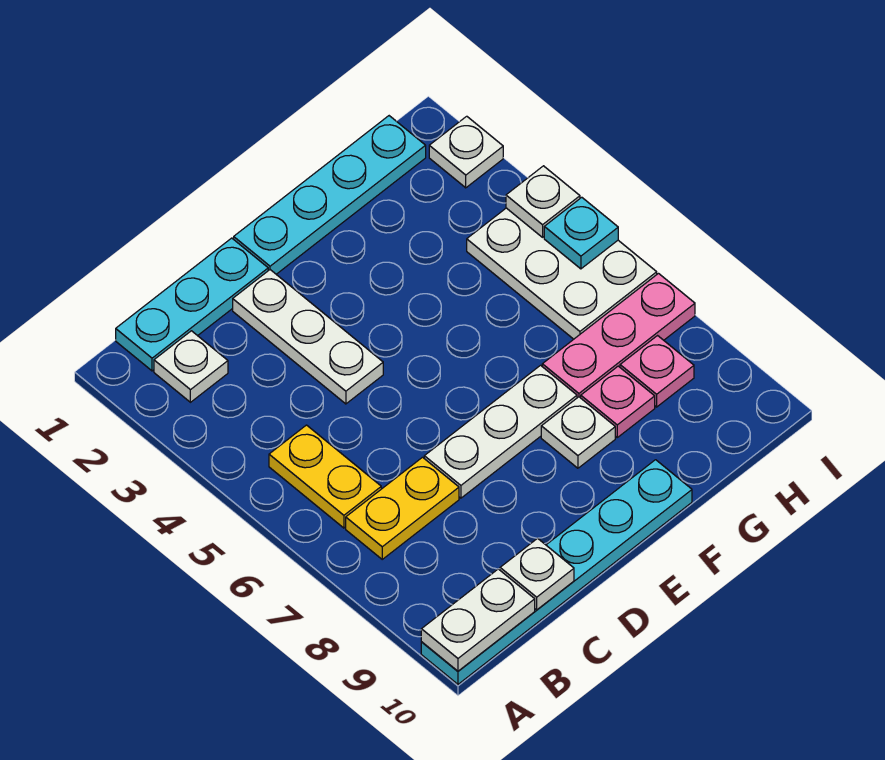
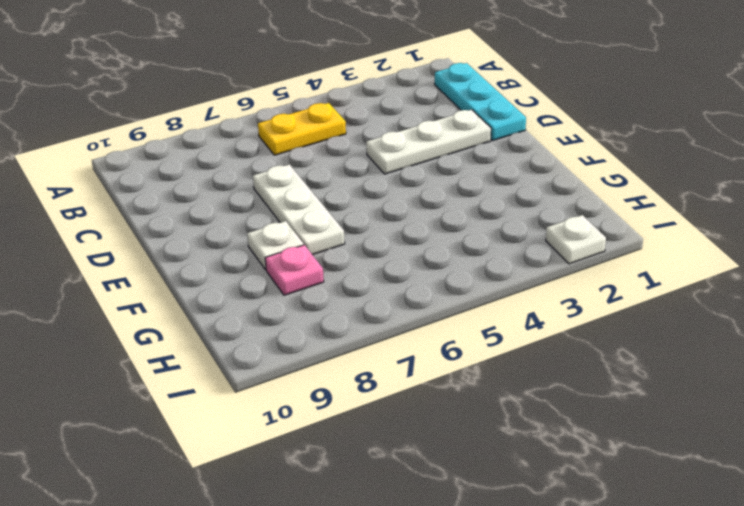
none -> cyan 1x6 plate [421,460,692,684]
none -> white 1x1 plate [154,331,228,402]
none -> yellow 1x2 plate [346,457,459,559]

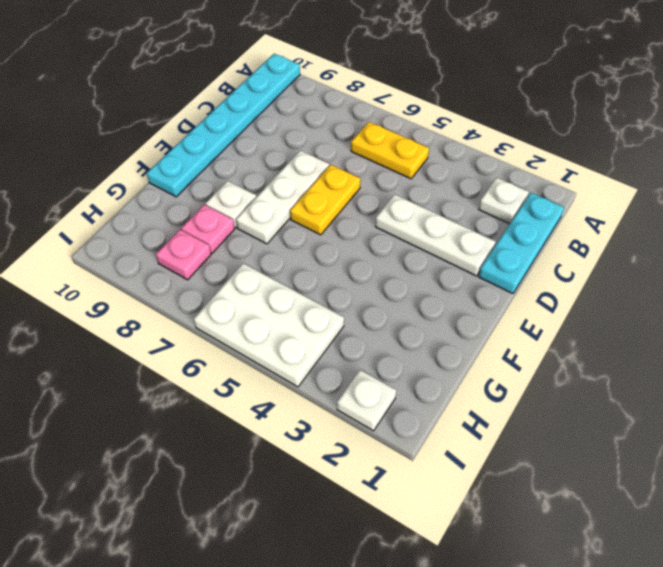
yellow 1x2 plate [290,165,361,235] -> yellow 1x2 plate moved to [346,457,459,559]
none -> cyan 1x4 plate [234,116,426,274]
none -> pink 1x3 plate [542,274,695,398]
none -> white 1x2 plate [421,569,535,671]

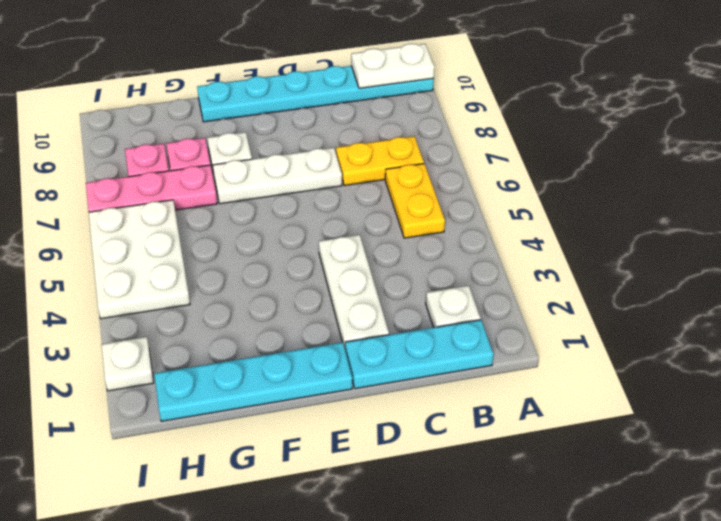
none -> white 1x1 plate [500,538,574,610]
none -> white 1x1 plate [506,166,580,237]
none -> cyan 1x1 plate [544,197,618,269]

